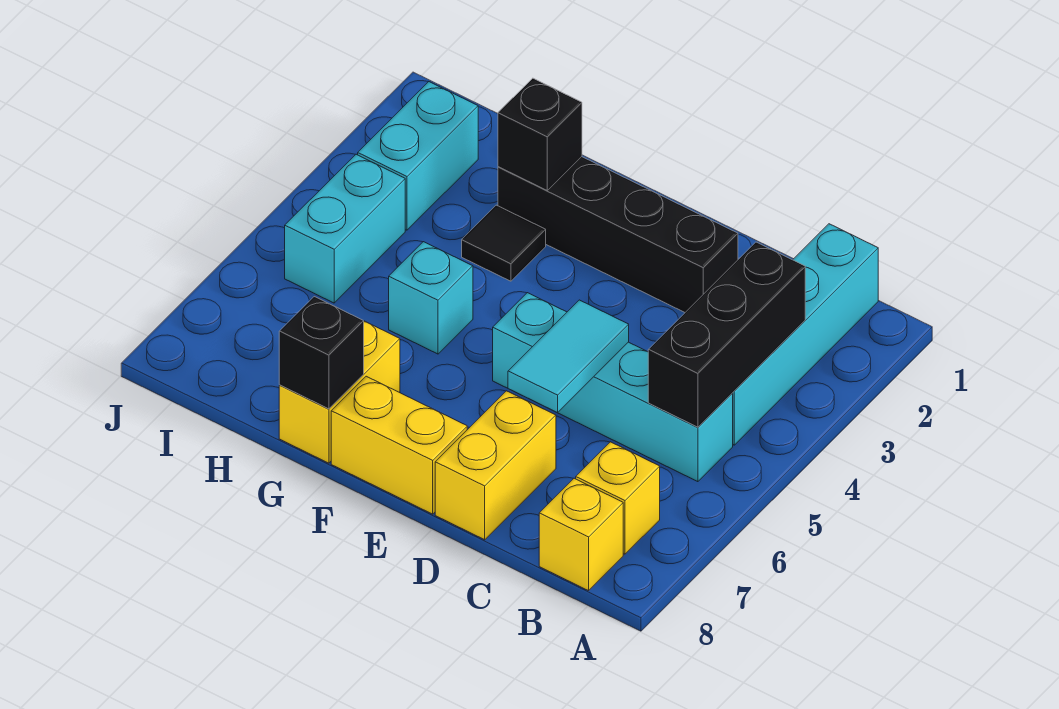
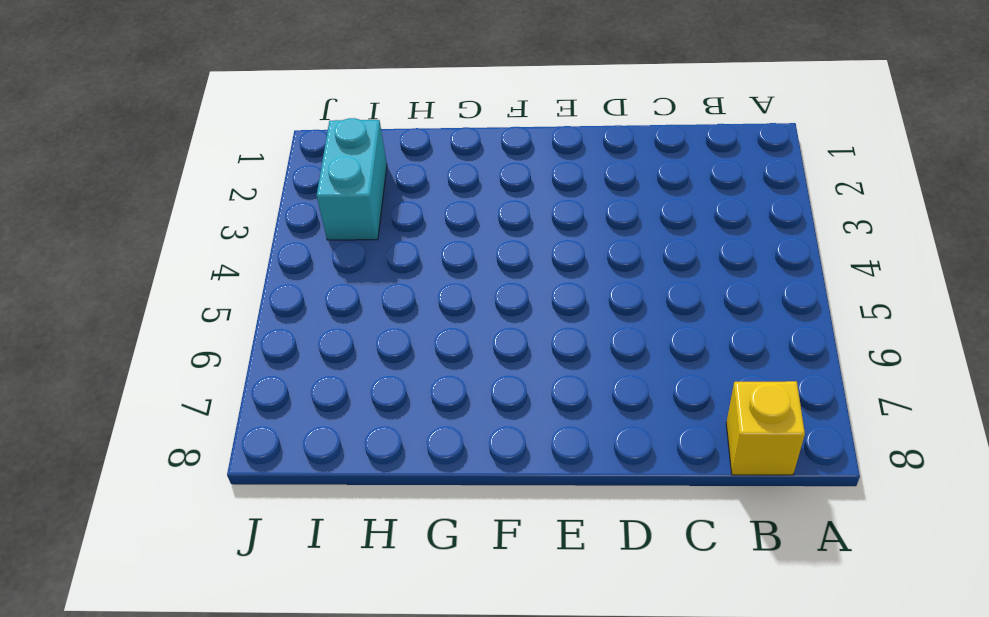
none -> cyan 1x4 brick [732,224,878,445]
none -> cyan 1x4 brick [493,293,733,482]
none -> yellow 1x1 brick [576,442,660,554]

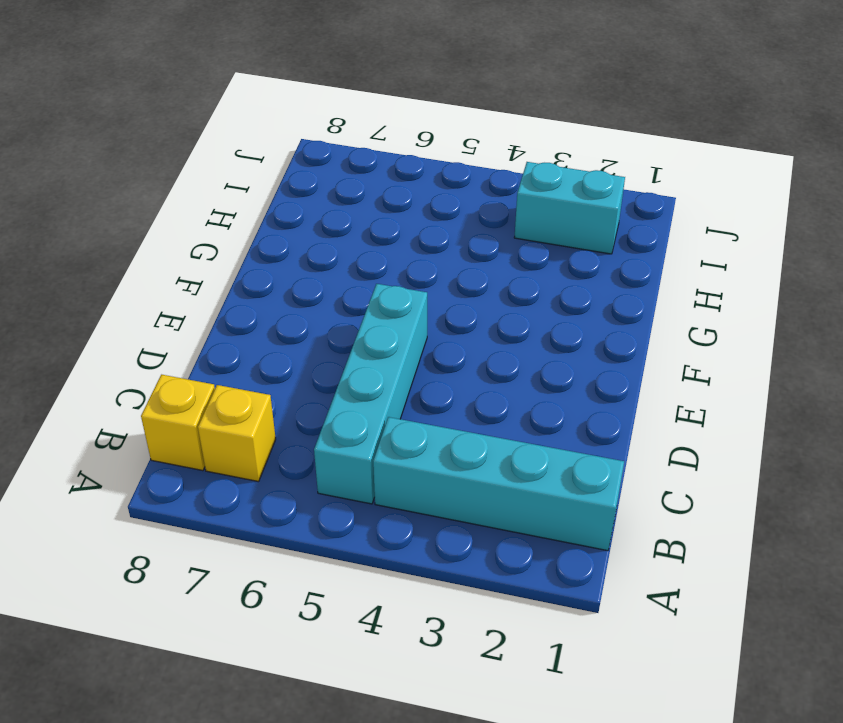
none -> black 1x4 brick [498,157,738,312]
none -> yellow 1x2 brick [435,391,556,540]
none -> yellow 1x2 brick [331,376,467,514]

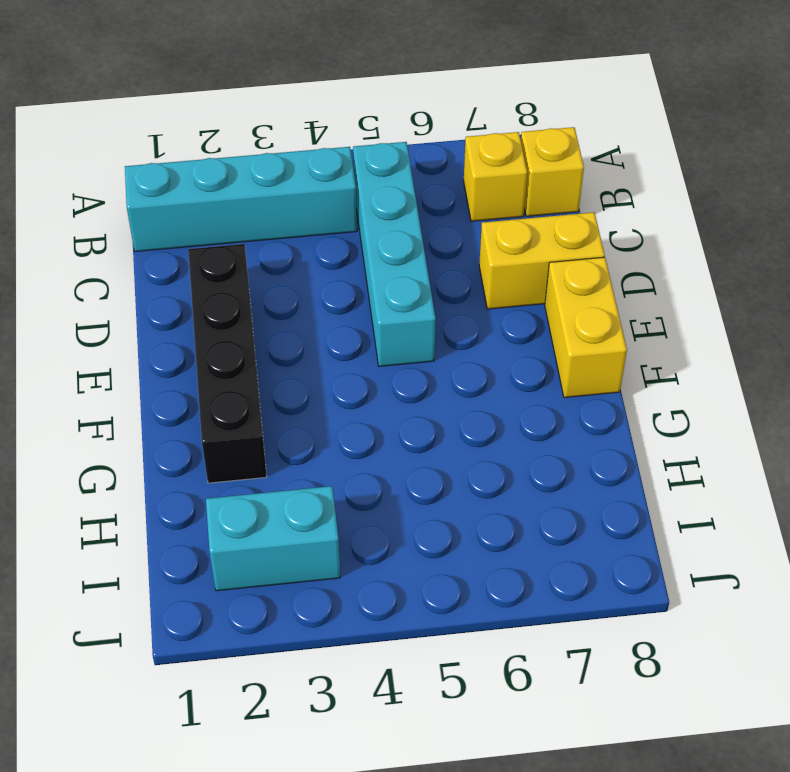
none -> black 1x1 tile [462,205,546,281]
none -> cyan 1x1 brick [389,242,473,354]
none -> yellow 1x2 brick [279,321,400,463]

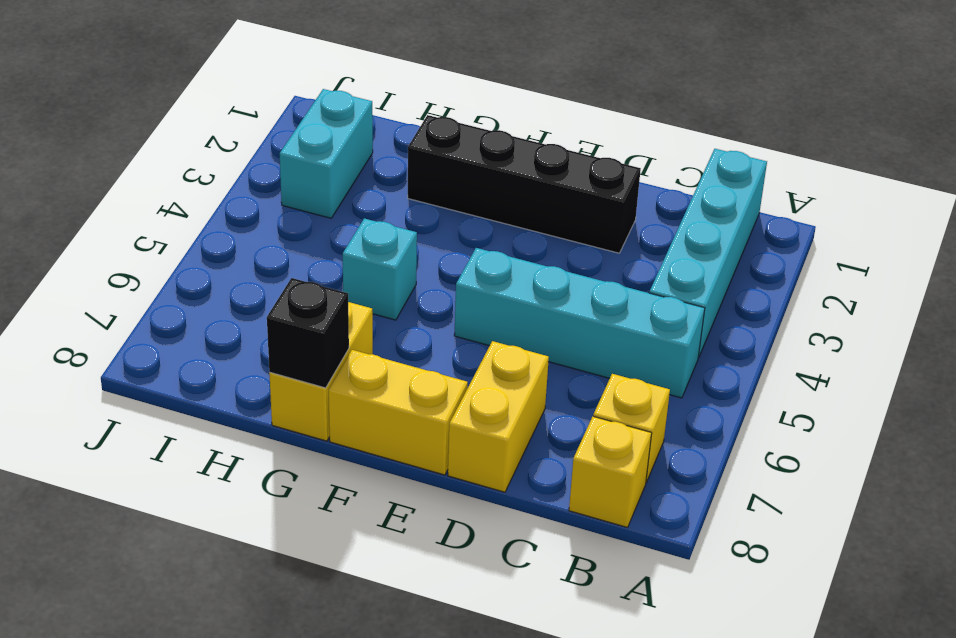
none -> black 1x1 tile [462,205,546,281]
none -> cyan 1x2 brick [285,154,405,303]
none -> black 1x3 brick [648,242,805,427]

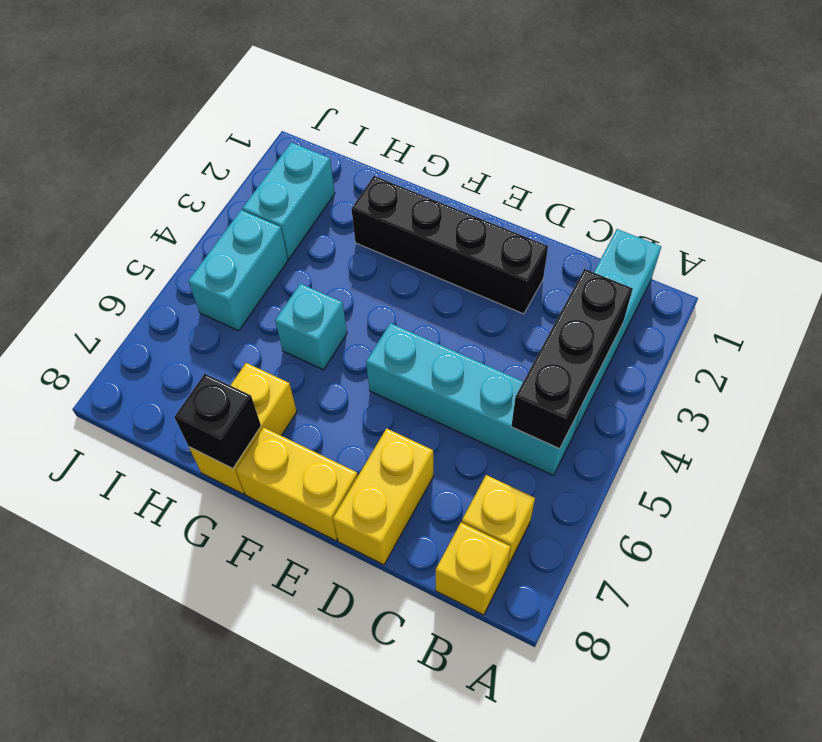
none -> black 1x1 tile [462,205,546,281]
none -> cyan 1x2 tile [508,300,629,413]
none -> black 1x1 brick [498,78,582,190]

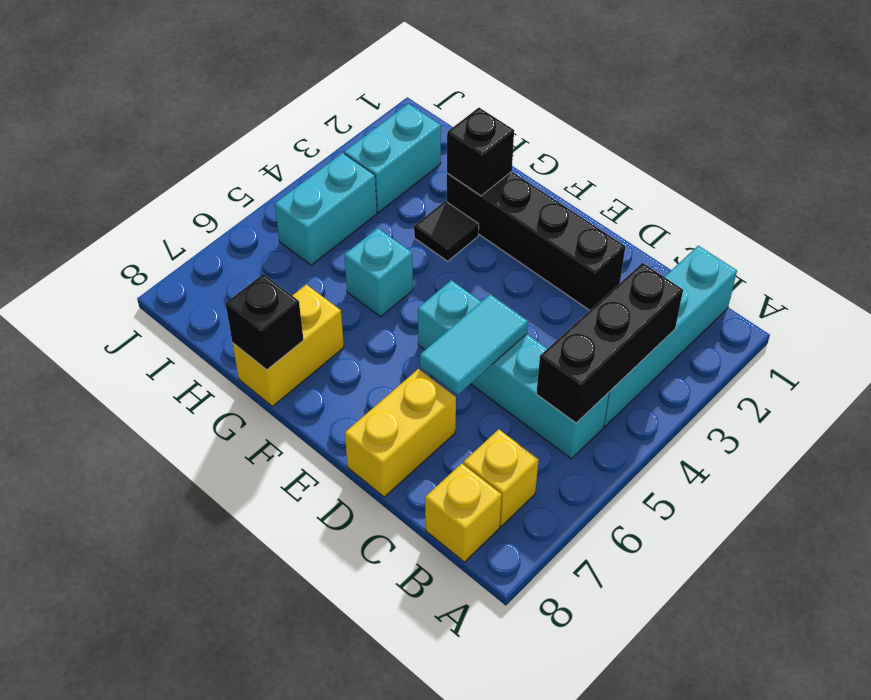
none -> yellow 1x2 brick [331,376,467,514]

